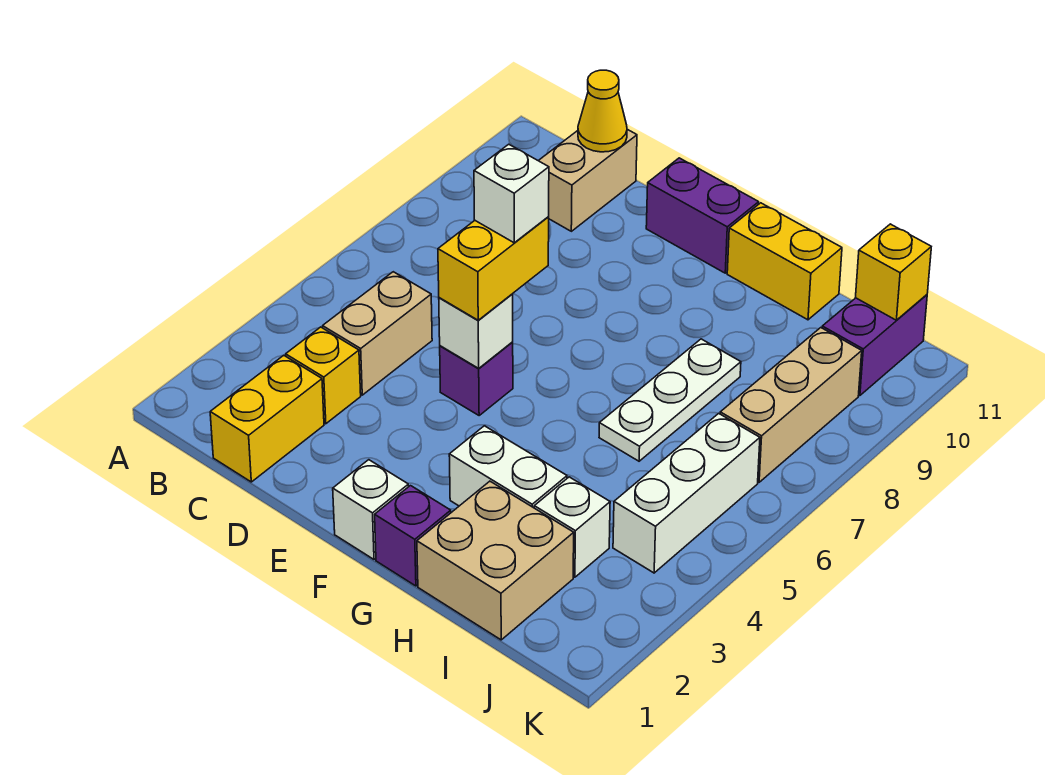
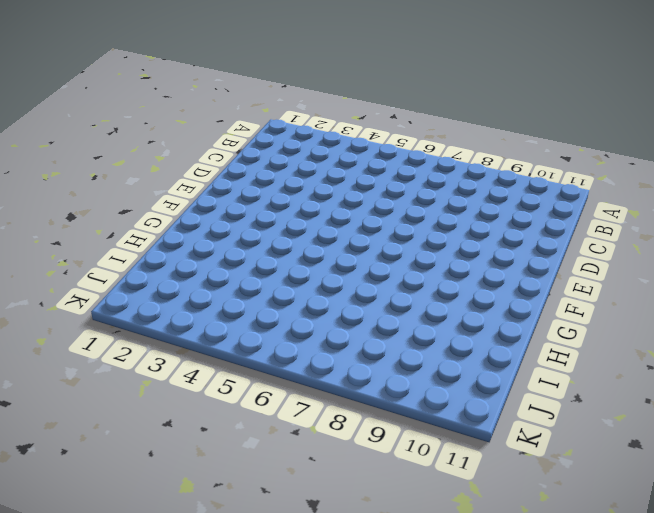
none -> yellow 1x2 brick [210,355,324,482]
none -> yellow 1x1 brick [286,327,361,424]
none -> tan 1x2 brick [323,272,432,395]

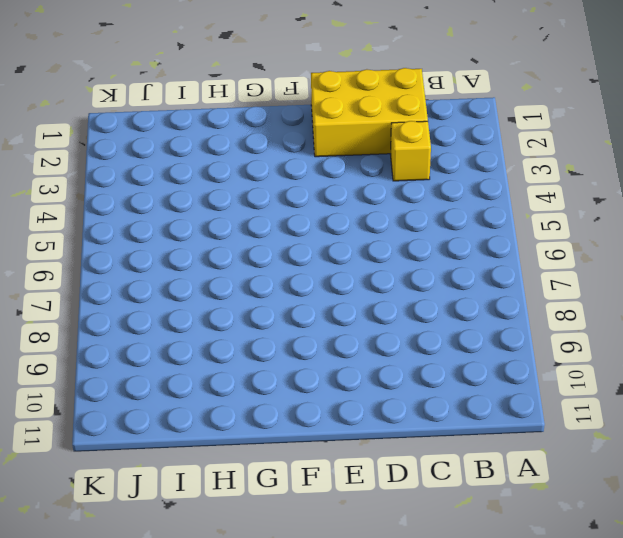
yellow 2x3 brick [311,68,428,157] -> yellow 1x2 brick [210,355,324,482]
none -> tan 1x2 brick [323,272,432,395]
none -> tan 1x2 brick [538,130,637,231]
none -> purple 1x1 brick [440,342,513,415]

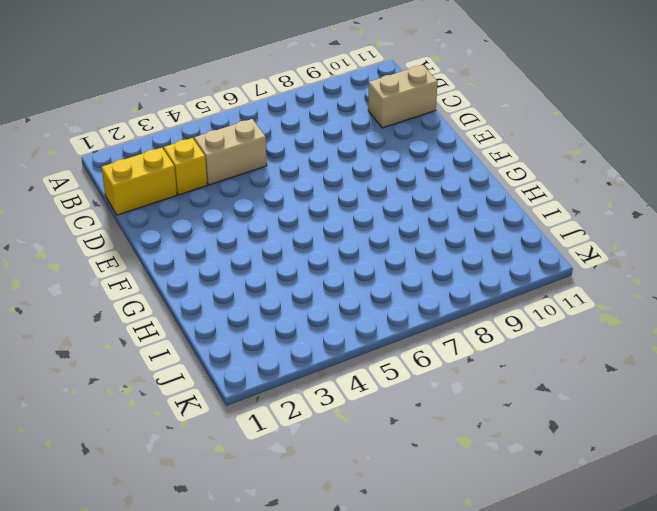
none -> purple 1x1 brick [440,342,513,415]
none -> purple 1x2 brick [646,158,759,273]
none -> white 1x1 brick [333,460,409,559]

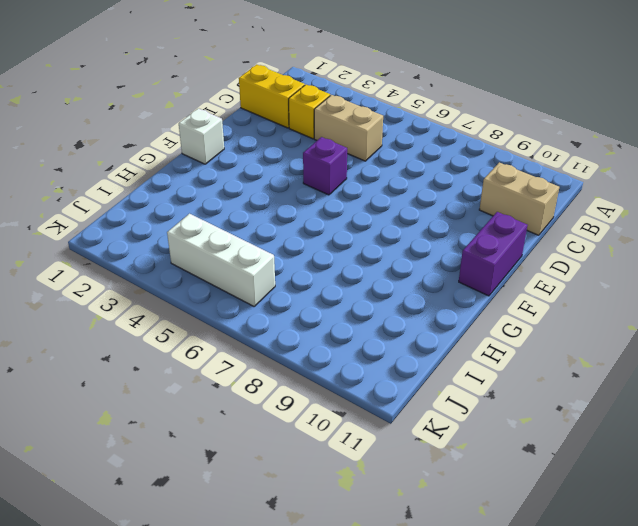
none -> purple 1x1 brick [375,486,451,586]
none -> white 1x2 brick [449,426,567,508]
none -> yellow 1x2 brick [727,203,842,320]

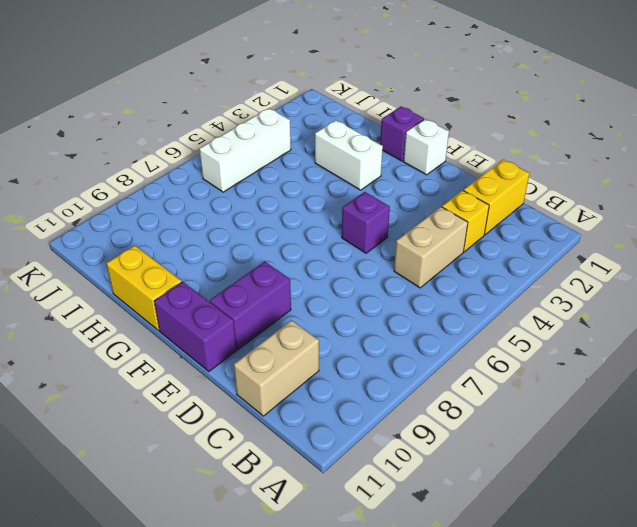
purple 1x2 brick [210,262,291,350] -> purple 1x2 brick moved to [822,295,927,396]
none -> tan 2x2 brick [417,481,574,640]
none -> white 1x3 plate [599,339,741,461]
none -> white 1x1 brick [534,477,610,577]

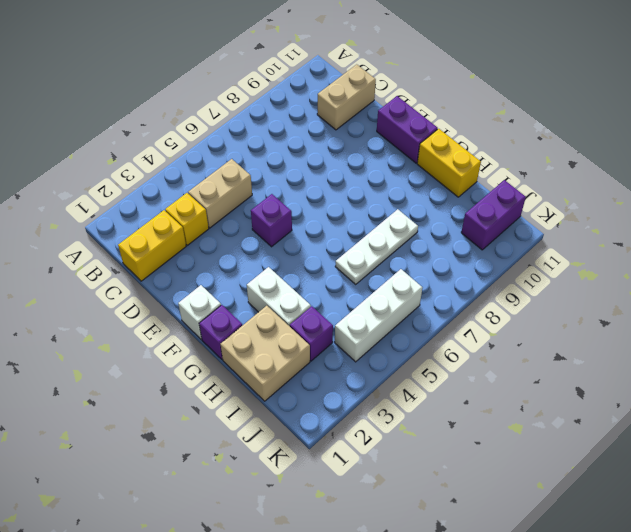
purple 1x1 brick [290,306,333,361] -> white 1x1 brick [534,477,610,577]
none -> tan 1x3 brick [720,328,862,482]
none -> yellow 1x1 cone [578,70,627,152]
none -> white 1x1 brick [439,294,513,369]

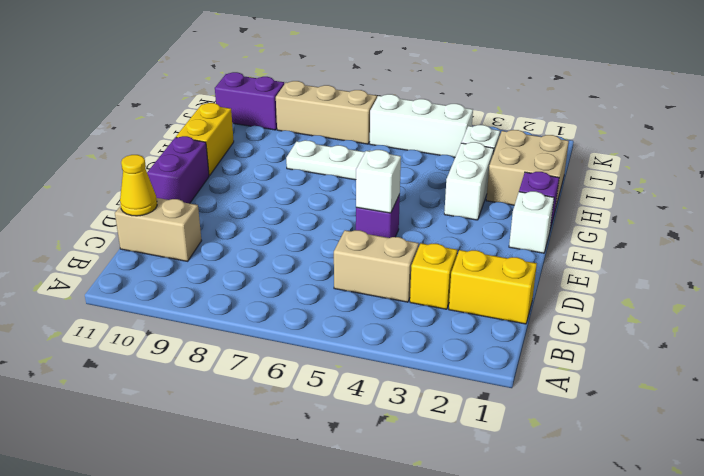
none -> yellow 1x1 brick [856,224,931,320]
none -> yellow 1x2 brick [438,217,549,320]
none -> white 1x1 brick [474,144,549,243]

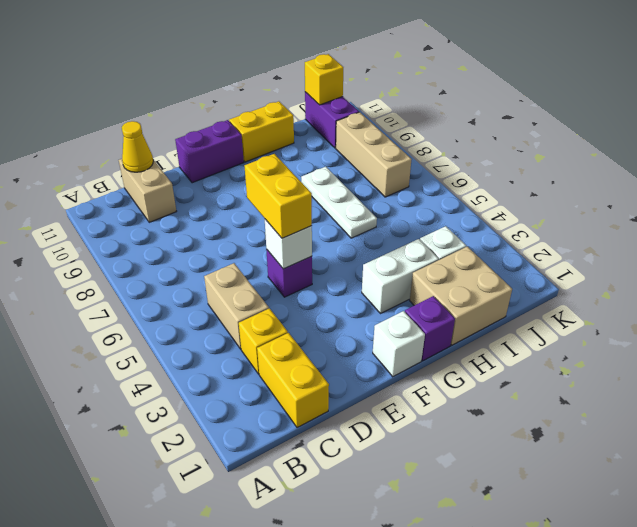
none -> white 1x3 brick [613,413,760,573]
none -> white 1x1 brick [474,144,549,243]

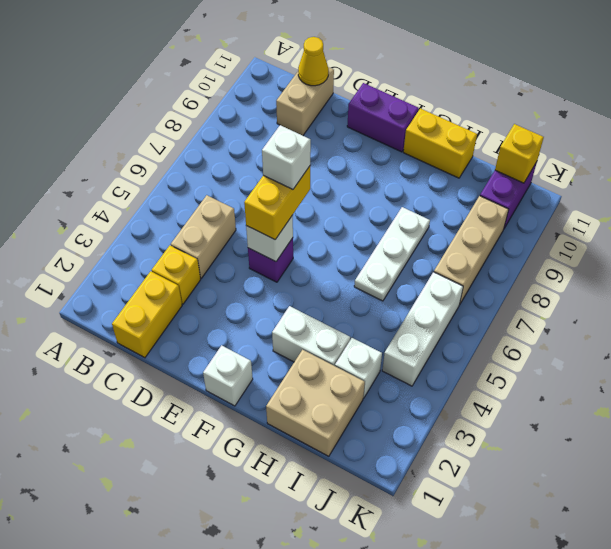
none -> purple 1x1 brick [375,486,451,586]

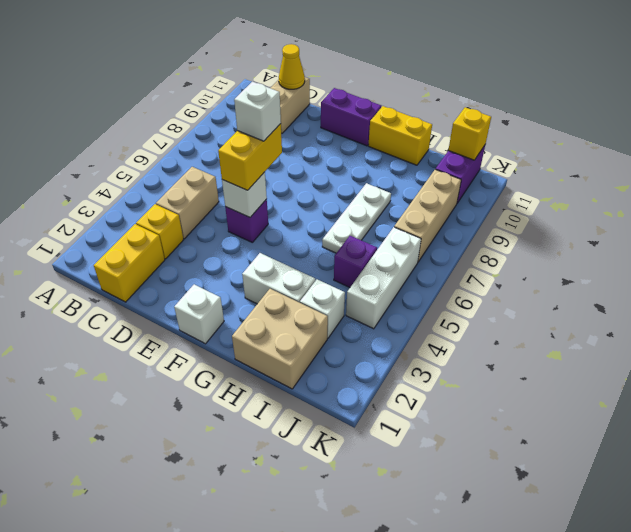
purple 1x1 brick [334,236,377,287] -> purple 1x1 brick moved to [375,486,451,586]

